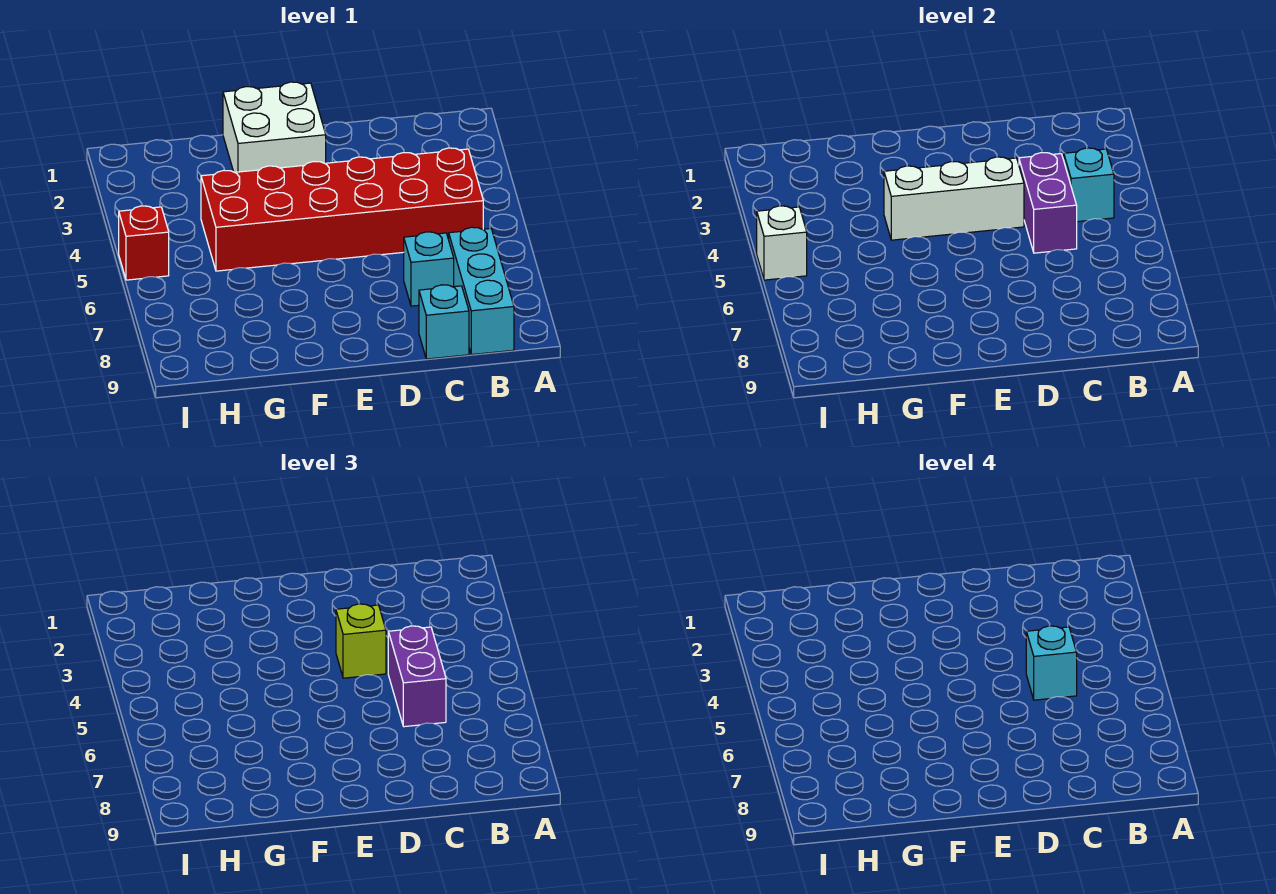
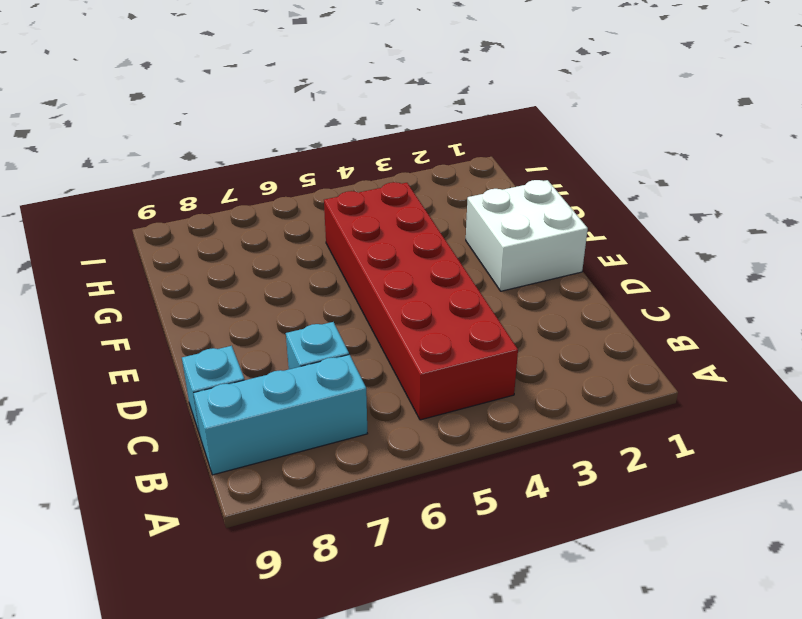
none -> red 1x1 brick [119,206,169,280]
none -> cyan 1x1 brick [1064,148,1114,222]
none -> purple 1x2 brick [1019,153,1077,253]

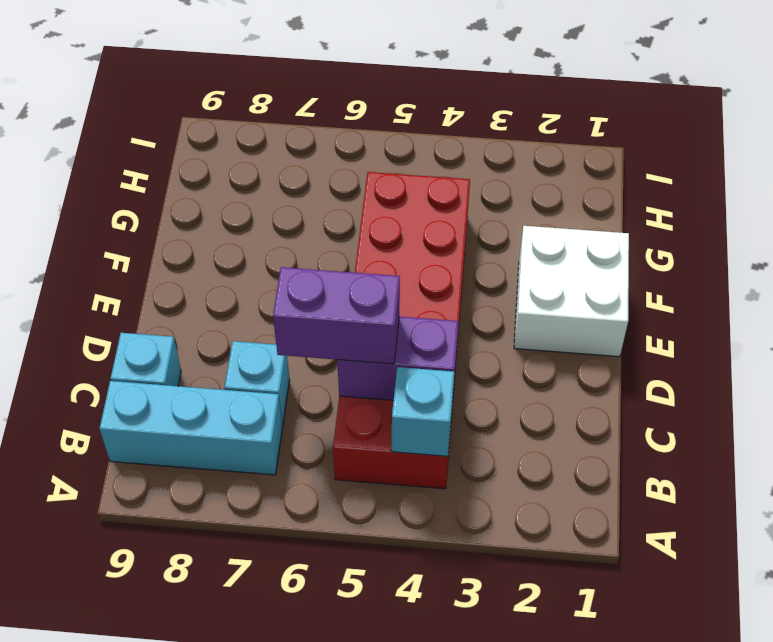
none -> red 1x1 brick [119,206,169,280]
none -> white 1x3 brick [884,157,1024,240]
none -> white 1x1 brick [757,206,807,280]

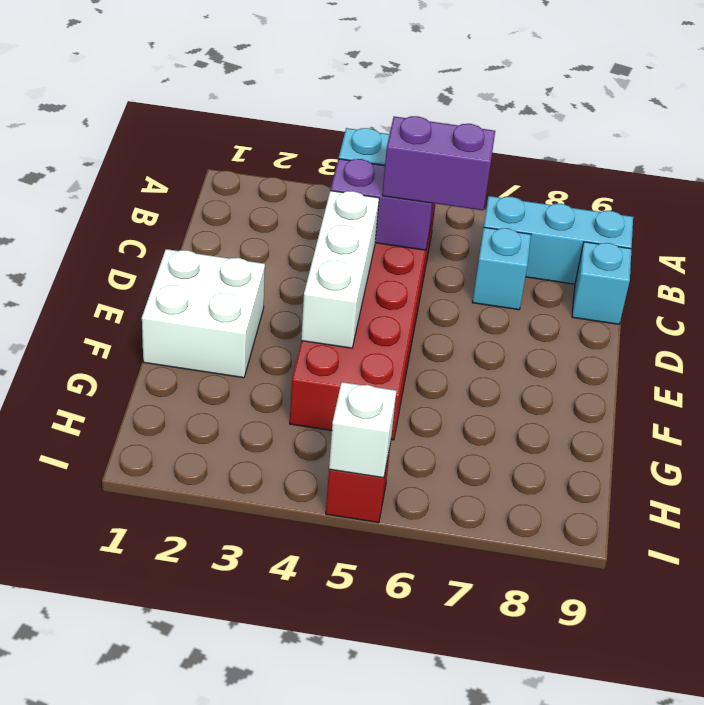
none -> lime 1x1 brick [336,604,386,678]
none -> cyan 1x1 brick [1026,626,1077,700]

